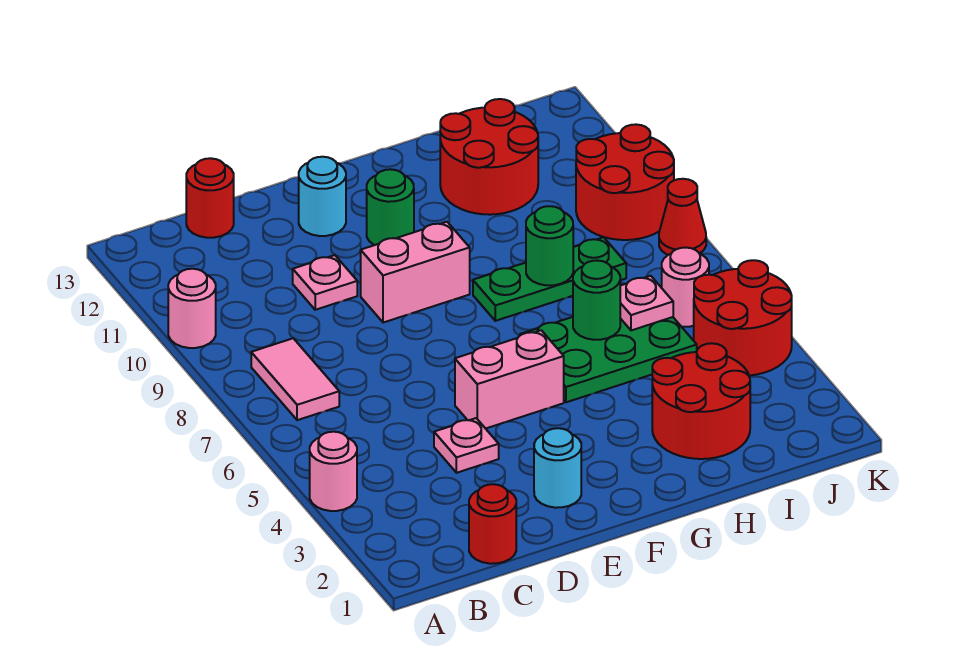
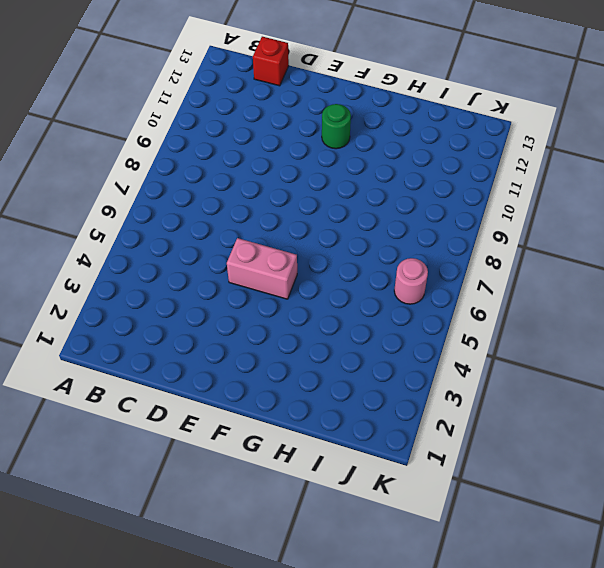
red 1x1 brick [253,37,289,86] -> red 1x1 round brick [186,158,234,238]
none -> pink 1x1 round brick [310,432,357,511]
none -> pink 1x1 round brick [168,269,216,348]
none -> pink 1x2 tile [251,338,339,420]

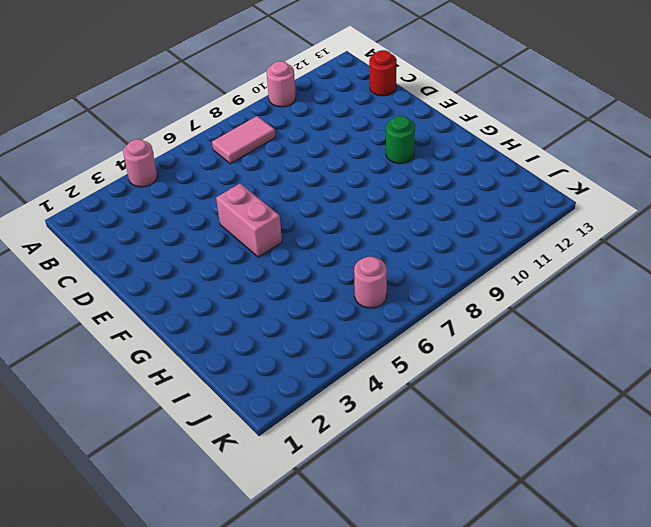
none -> red 1x1 round brick [469,484,516,564]
none -> pink 1x1 plate [434,418,499,473]
none -> pink 1x1 plate [293,255,357,310]

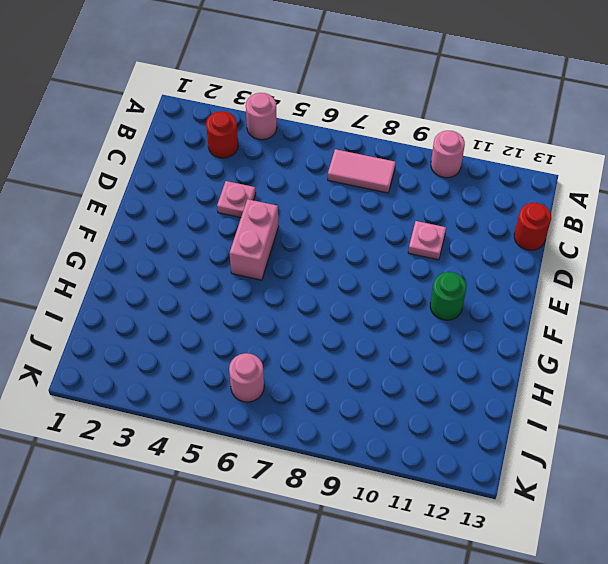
red 1x1 round brick [206,111,238,158] -> red 1x1 round brick moved to [469,484,516,564]
none -> cyan 1x1 round brick [534,428,581,508]
none -> pink 1x2 brick [361,222,470,323]
none -> cyan 1x1 round brick [299,157,346,236]

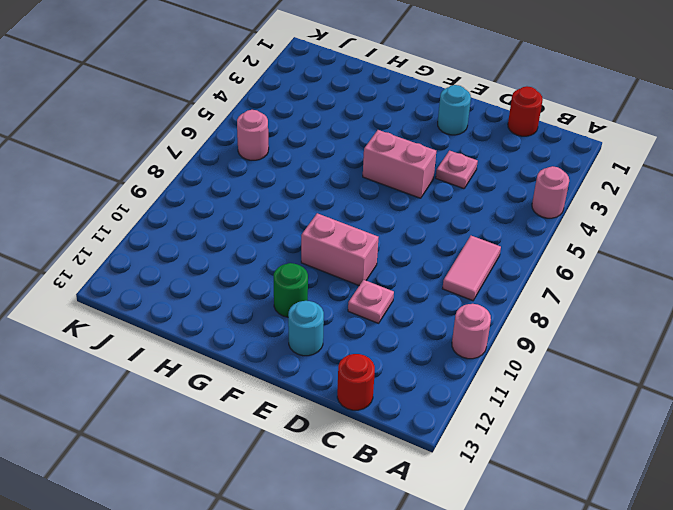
none -> green 2x3 plate [520,317,697,402]
none -> green 1x3 plate [473,237,626,321]
none -> red 2x2 round brick [652,343,750,459]

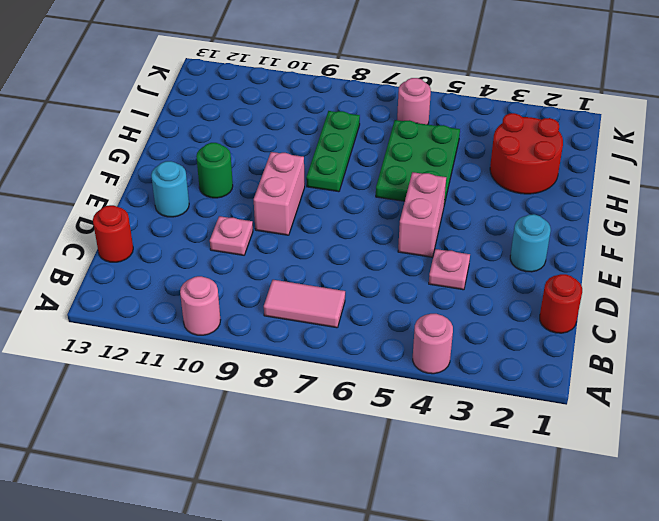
none -> red 2x2 round brick [440,99,538,215]
none -> red 2x2 round brick [694,260,792,375]
none -> red 2x2 round brick [576,124,674,240]

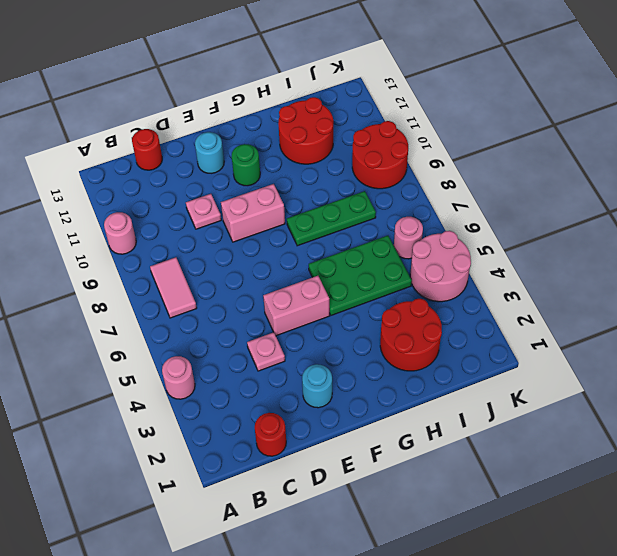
pink 2x2 round brick [410,231,471,302] -> red 2x2 round brick [694,260,792,375]
none -> red 1x1 cone [659,179,706,255]
none -> green 1x1 round brick [573,261,620,340]
none -> green 1x1 round brick [526,206,573,285]

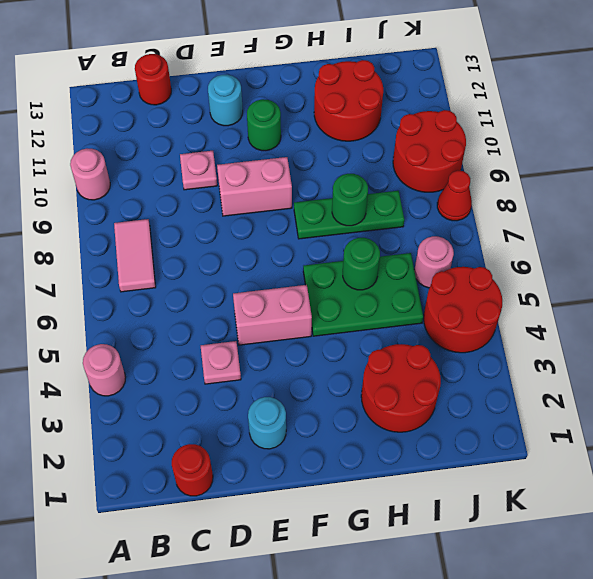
none -> pink 1x1 plate [620,276,673,330]

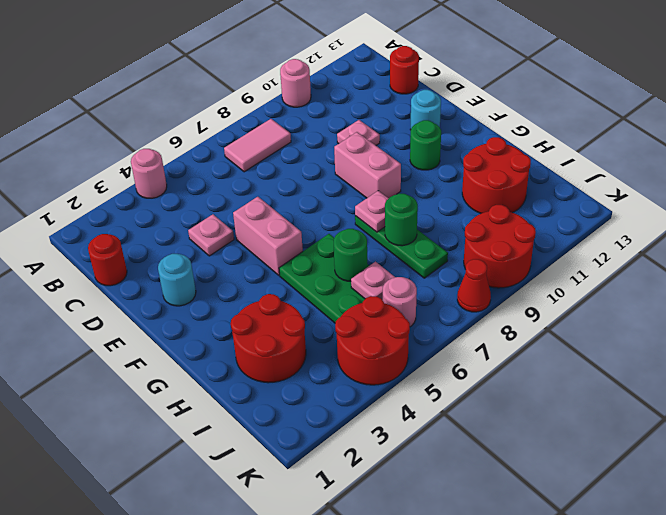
pink 1x1 plate [355,191,389,232] -> none

